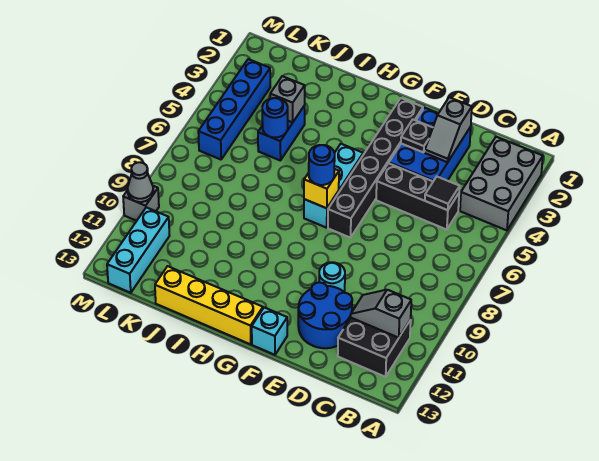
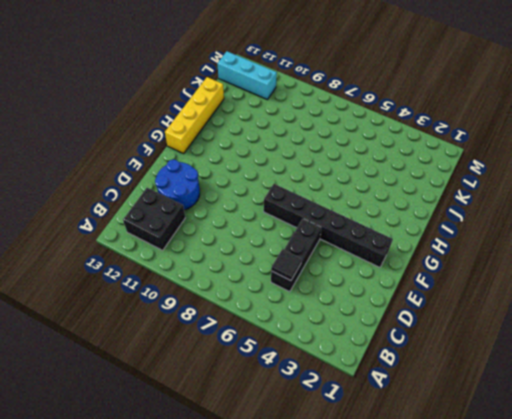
none -> grey 2x3 brick [460,137,543,230]
none -> blue 2x3 brick [389,108,471,181]
none -> cyan 1x1 round brick [319,262,345,292]

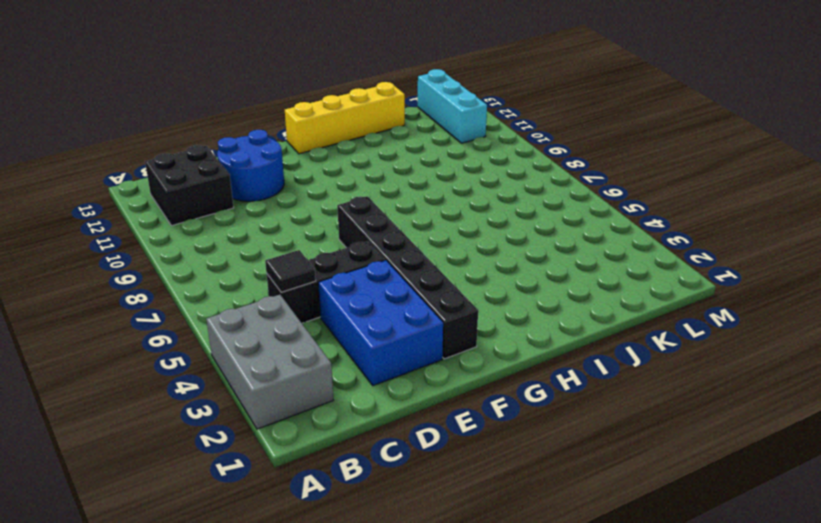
none -> cyan 1x1 round brick [319,262,345,292]
none -> cyan 1x1 brick [252,307,287,355]
none -> cyan 1x3 brick [304,144,363,228]

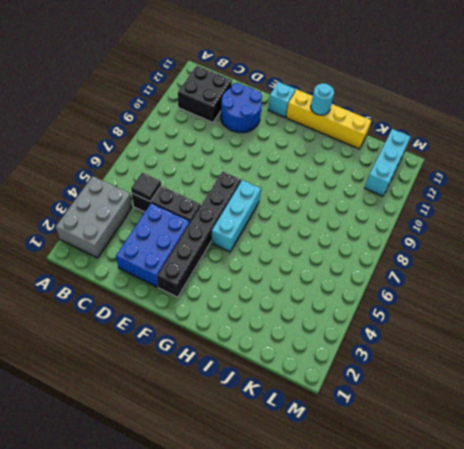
cyan 1x1 round brick [311,83,334,115] -> cyan 1x1 round brick moved to [319,262,345,292]
none -> blue 1x2 brick [258,106,305,161]
none -> blue 1x4 brick [198,59,270,160]
none -> grey 1x1 brick [123,186,159,221]

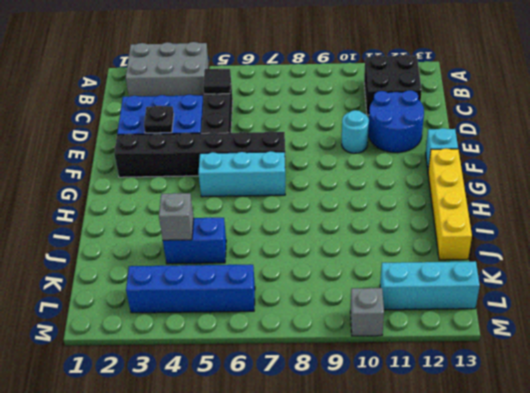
none -> grey 1x2 slope [351,290,411,338]
none -> grey 1x2 slope [425,97,472,162]
none -> yellow 1x1 brick [304,169,339,208]

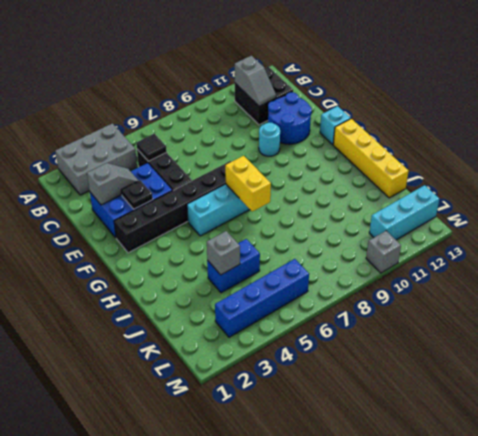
yellow 1x2 brick [225,156,271,212] -> yellow 1x1 brick [304,169,339,208]
none -> blue 1x1 round brick [262,98,288,137]
none -> grey 1x1 cone [128,162,153,202]
none -> blue 1x1 round brick [309,145,335,185]

